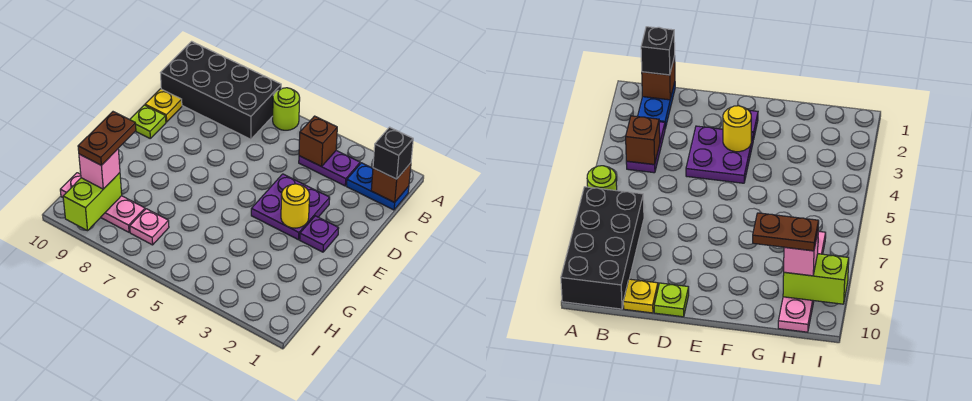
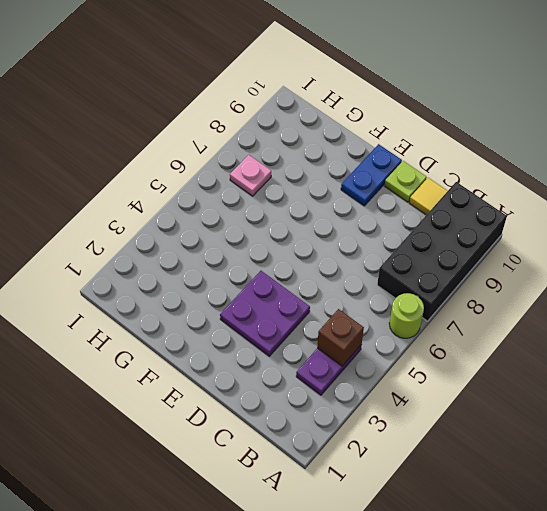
yellow 1x1 tile [409,178,447,215] -> yellow 1x1 plate [145,89,182,122]
blue 1x2 plate [341,144,402,206] -> blue 1x2 plate moved to [347,163,409,210]
none -> purple 1x1 plate [300,216,339,252]
none -> pink 1x3 plate [60,173,145,232]
none -> brown 1x1 brick [371,163,411,202]

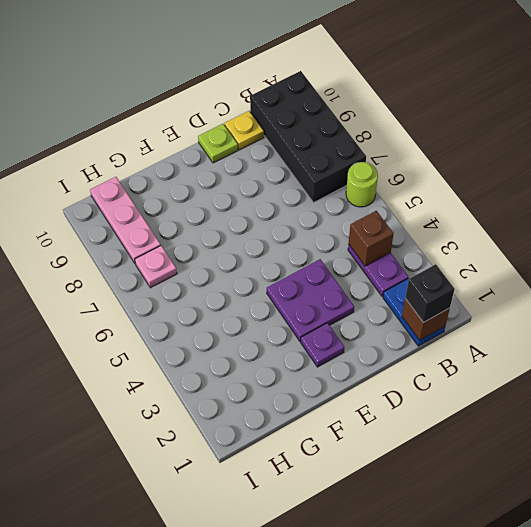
none -> yellow 1x1 round brick [281,184,310,228]
none -> lime 1x2 brick [63,173,122,231]
none -> pink 1x1 brick [79,149,120,189]

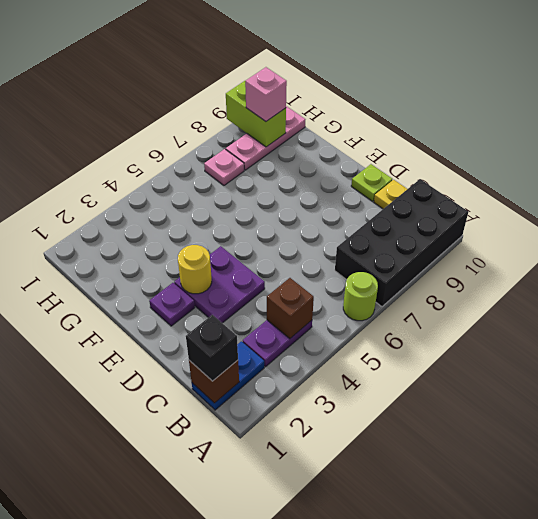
none -> brown 1x2 plate [78,112,136,165]

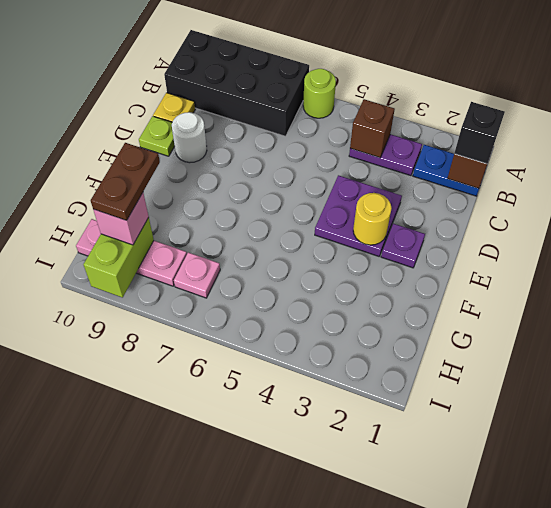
white 1x1 round brick [172,112,207,163] -> none

